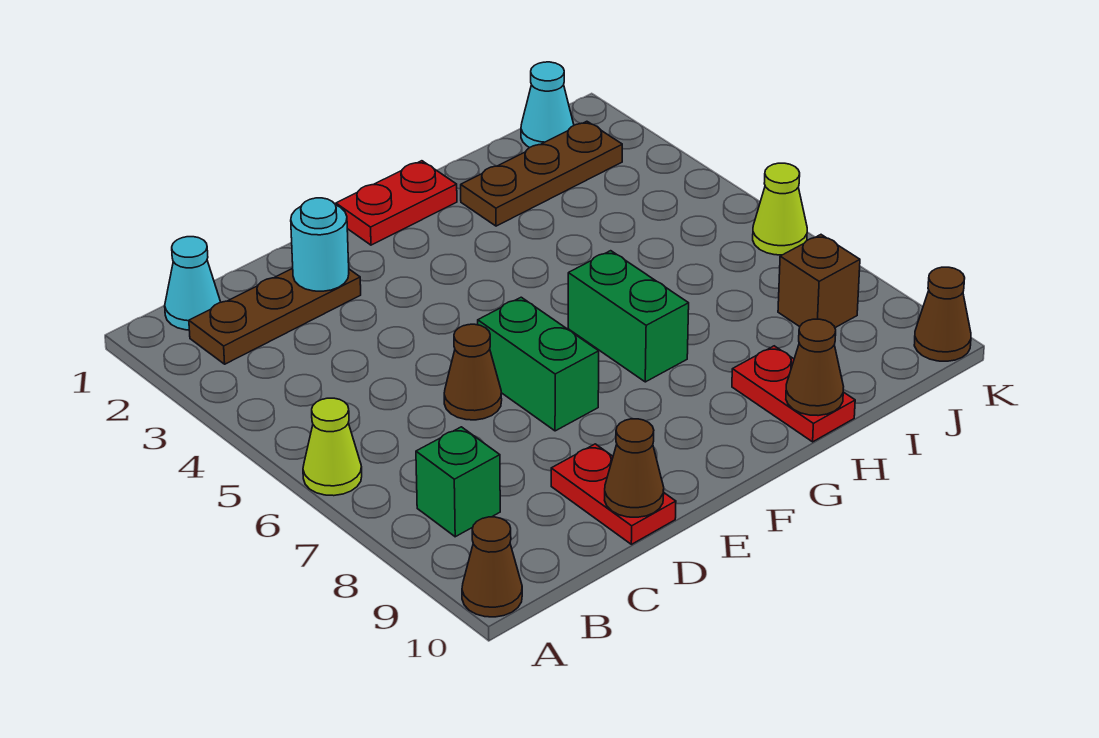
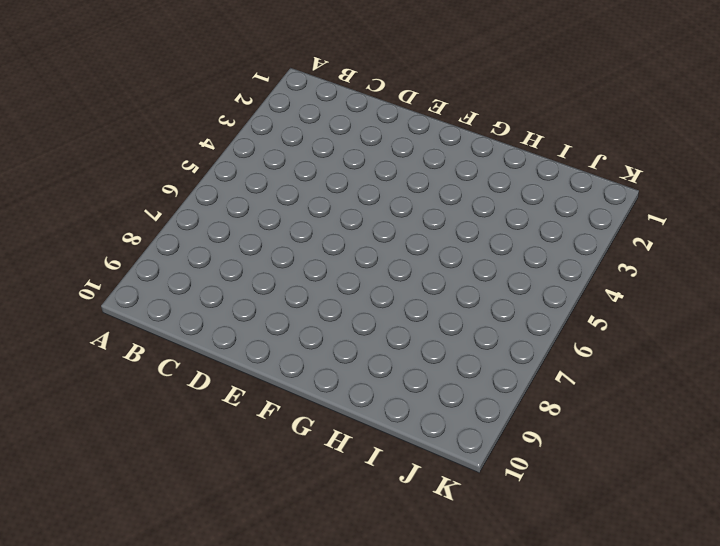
none -> lime 1x1 cone [303,398,362,496]
none -> brown 1x1 cone [462,517,522,617]
none -> cyan 1x1 cone [165,237,220,330]

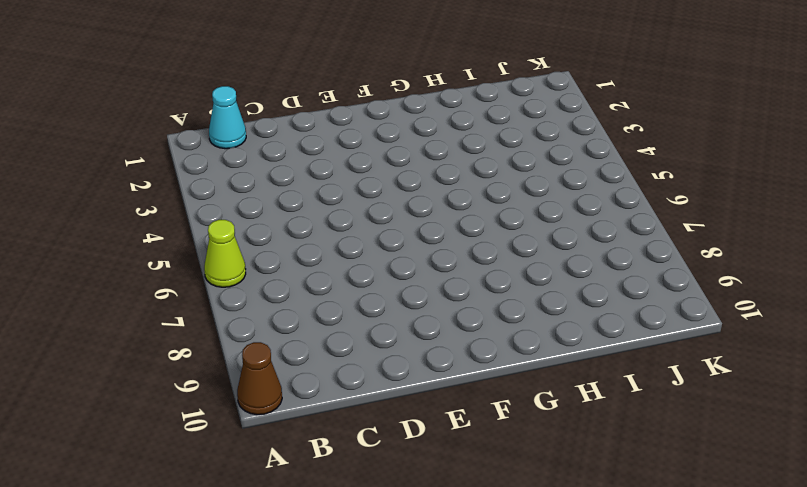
none -> brown 1x3 plate [189,268,361,364]
none -> green 1x1 brick [416,427,500,537]
none -> brown 1x1 cone [444,324,502,420]

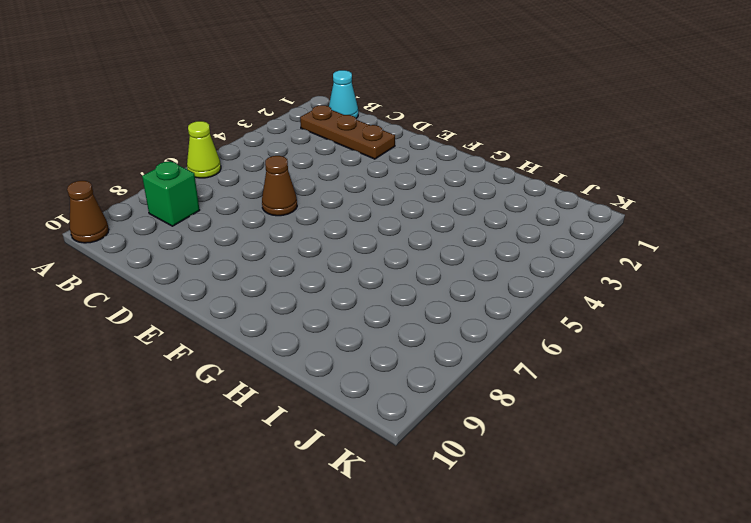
none -> red 1x2 plate [551,444,676,544]
none -> green 1x2 brick [478,297,599,431]
none -> red 1x2 plate [336,161,457,245]

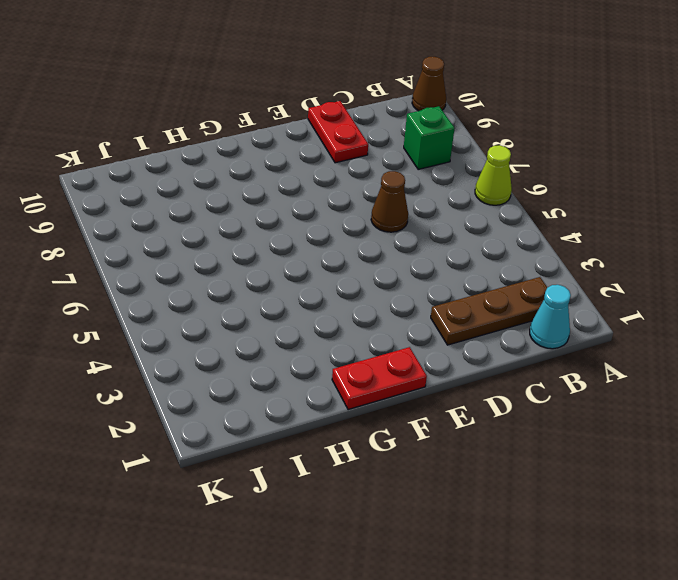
none -> green 1x2 brick [478,297,599,431]
none -> green 1x2 brick [568,251,689,382]
none -> brown 1x3 plate [461,121,622,226]

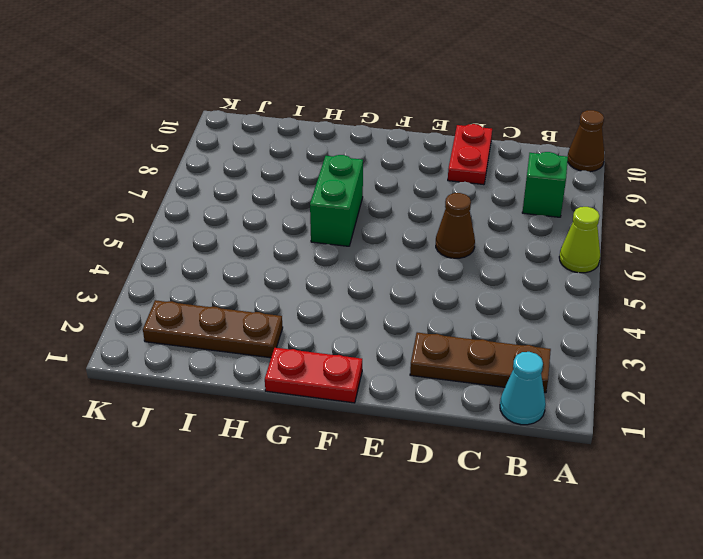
none -> green 1x2 brick [478,297,599,431]
none -> red 1x2 plate [732,346,855,442]
none -> cyan 1x1 cone [521,62,574,148]

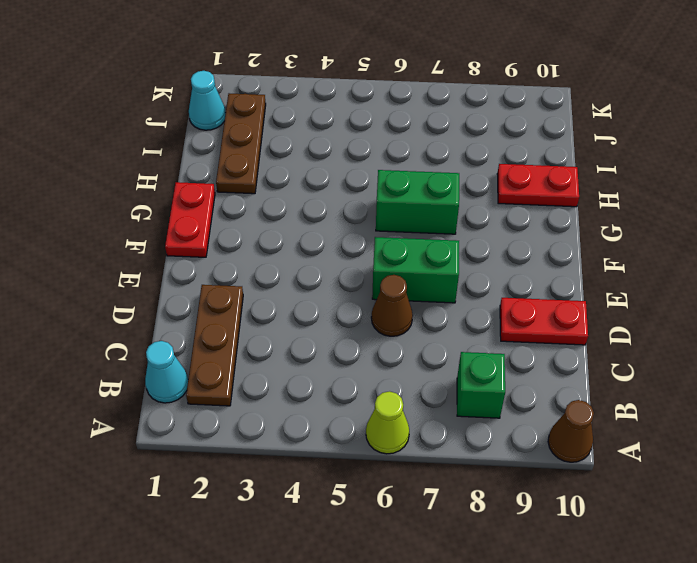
none -> brown 1x1 brick [778,235,860,328]
none -> lime 1x1 cone [753,163,807,255]
none -> brown 1x1 cone [914,267,971,361]

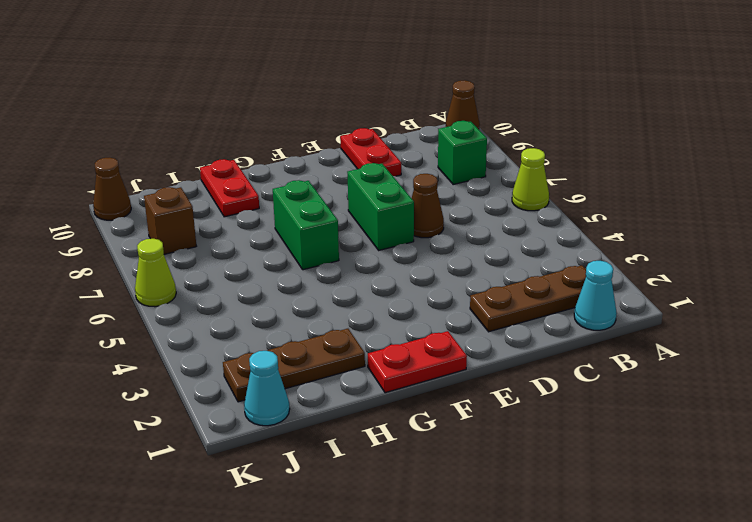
none -> cyan 1x1 round brick [291,198,349,291]
none -> brown 1x1 cone [605,419,664,517]
none -> brown 1x1 cone [786,319,844,416]

